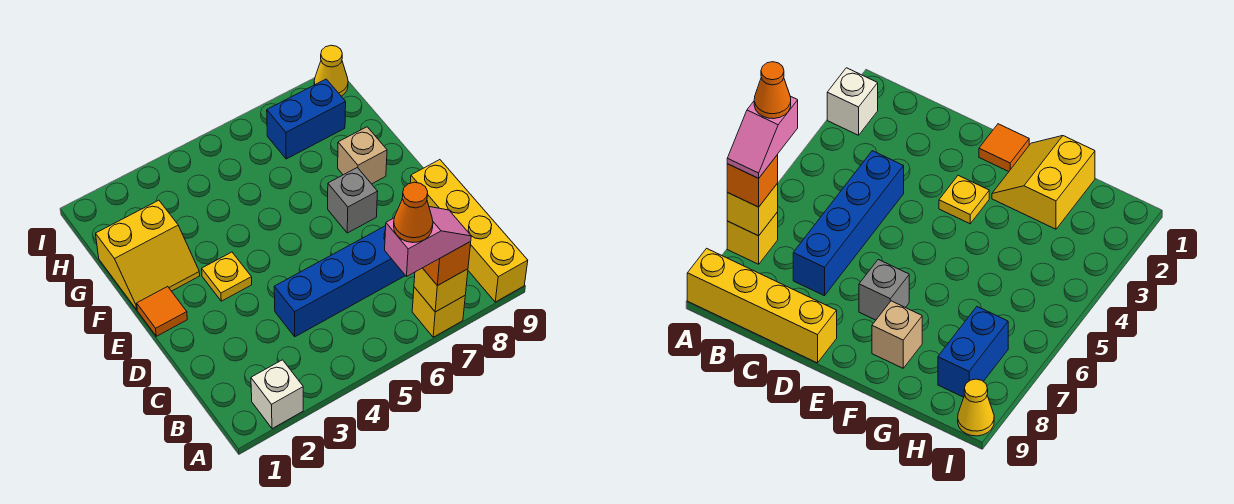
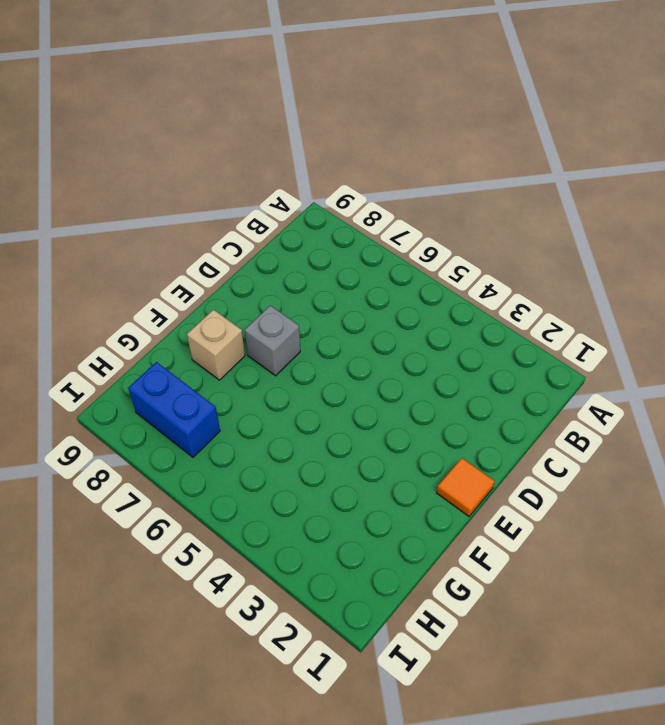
none -> white 1x1 brick [251,360,303,429]
none -> yellow 1x1 brick [412,287,465,337]
none -> yellow 1x4 brick [410,160,528,302]

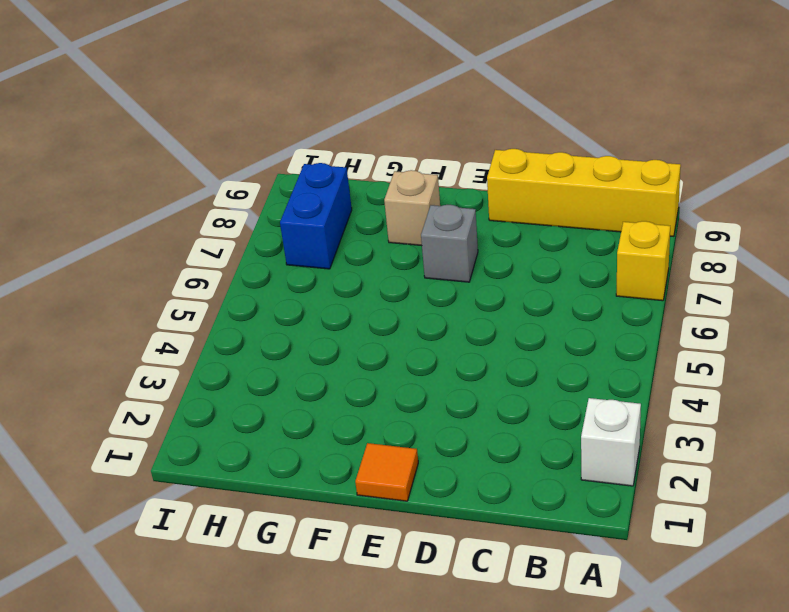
none -> blue 1x4 brick [274,226,405,337]
none -> yellow 1x1 plate [202,252,252,301]
none -> yellow 2x2 slope [96,200,200,310]

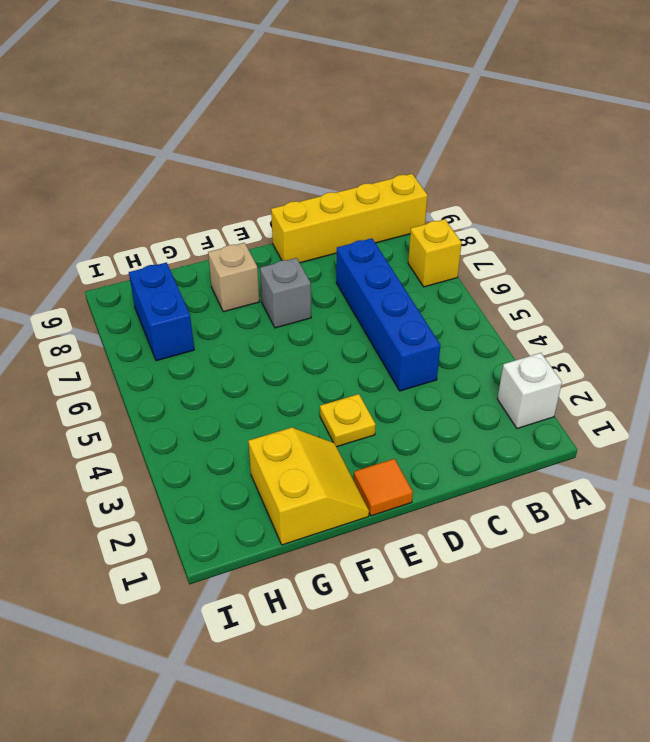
none -> yellow 1x1 cone [314,45,348,96]
none -> yellow 1x1 brick [414,268,468,312]
none -> orange 1x1 brick [423,242,471,286]

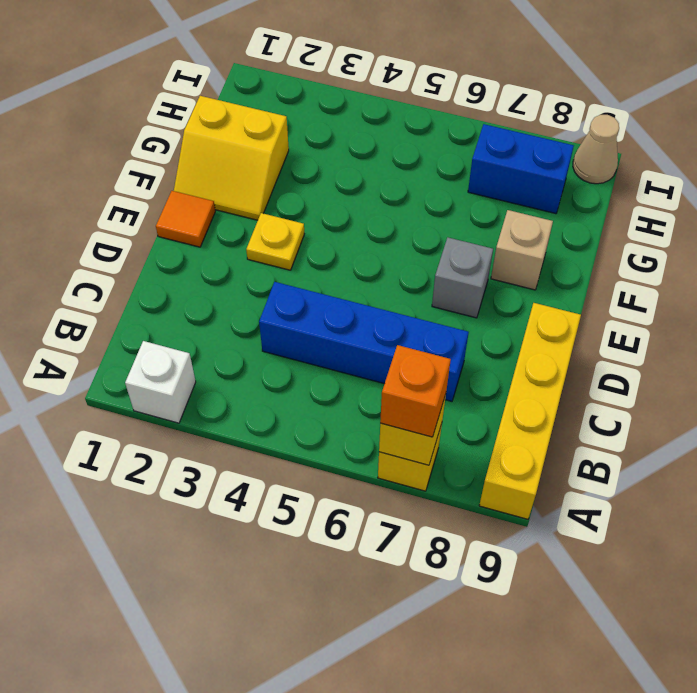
tan 1x1 cone [573,115,619,184] -> yellow 1x1 cone [314,45,348,96]
none -> pink 1x2 slope [385,207,471,276]
none -> orange 1x1 cone [394,182,433,243]

